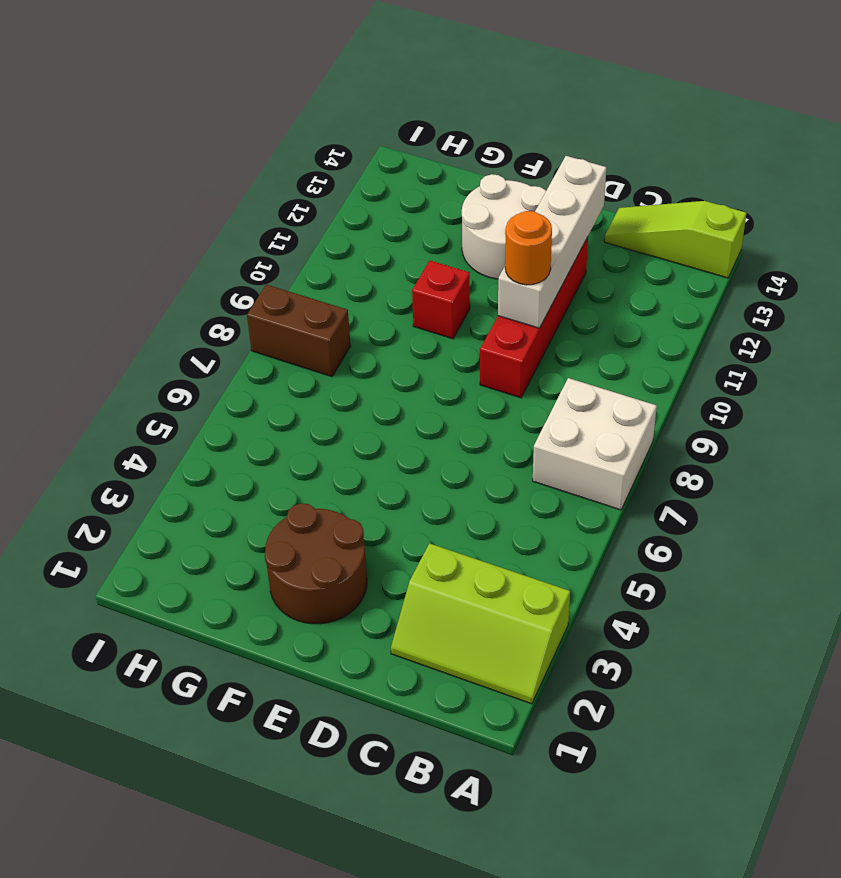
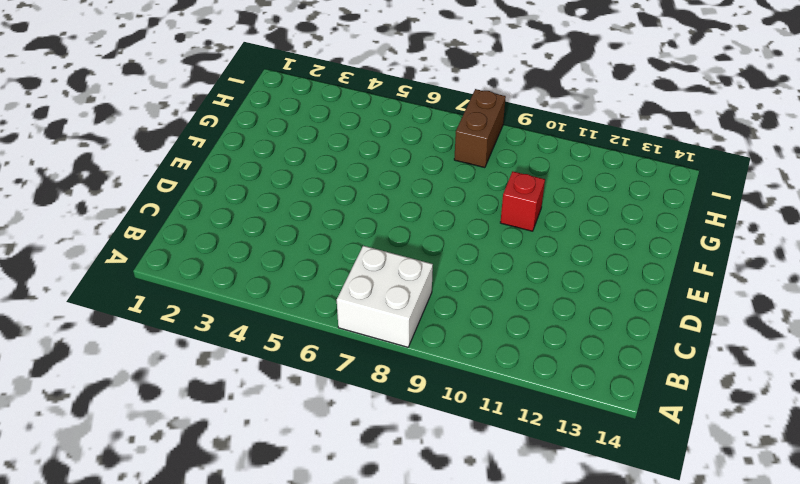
none -> lime 2x3 slope [391,543,570,704]
none -> lime 1x3 slope [604,201,746,278]

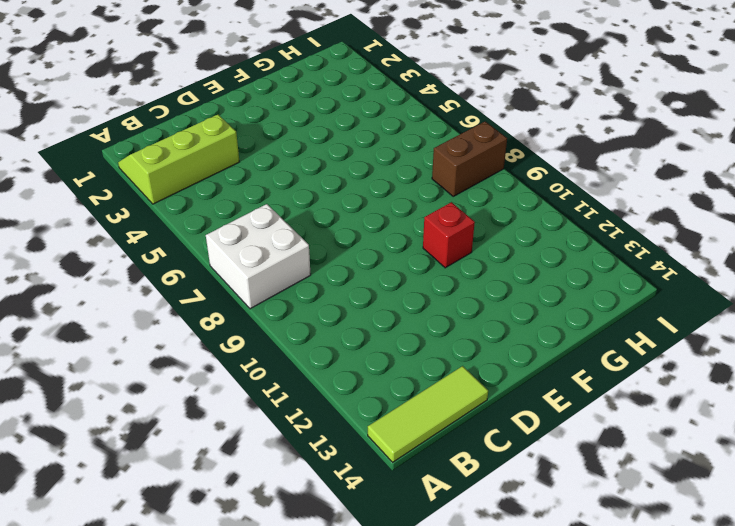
lime 1x3 tile [368,366,488,462] -> lime 1x3 slope [604,201,746,278]
none -> red 1x4 brick [480,237,588,398]
none -> brown 2x2 round brick [265,503,367,624]

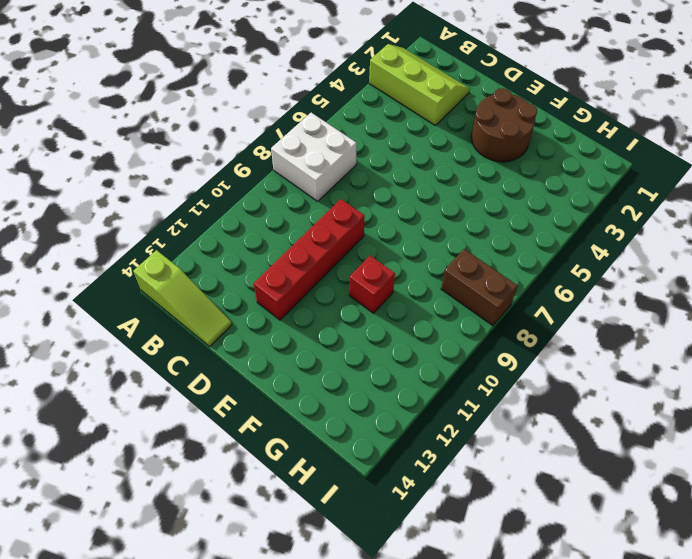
none -> white 2x2 round brick [462,174,546,279]
none -> white 1x4 brick [498,156,606,328]

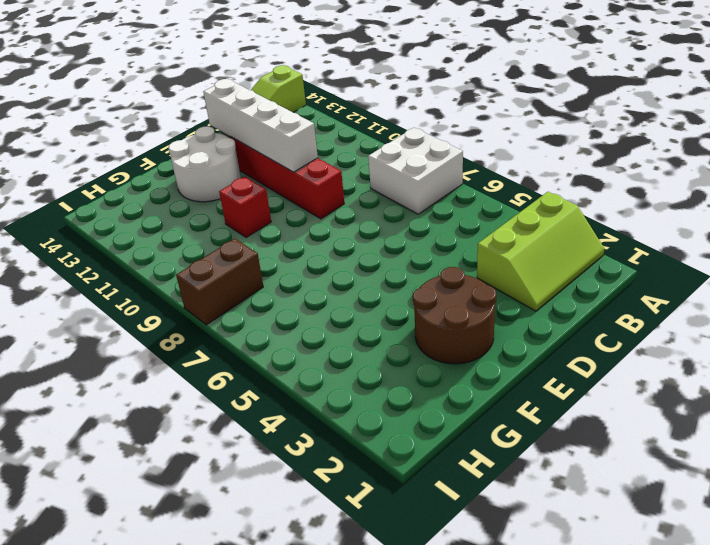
none -> orange 1x1 round brick [505,211,552,285]

